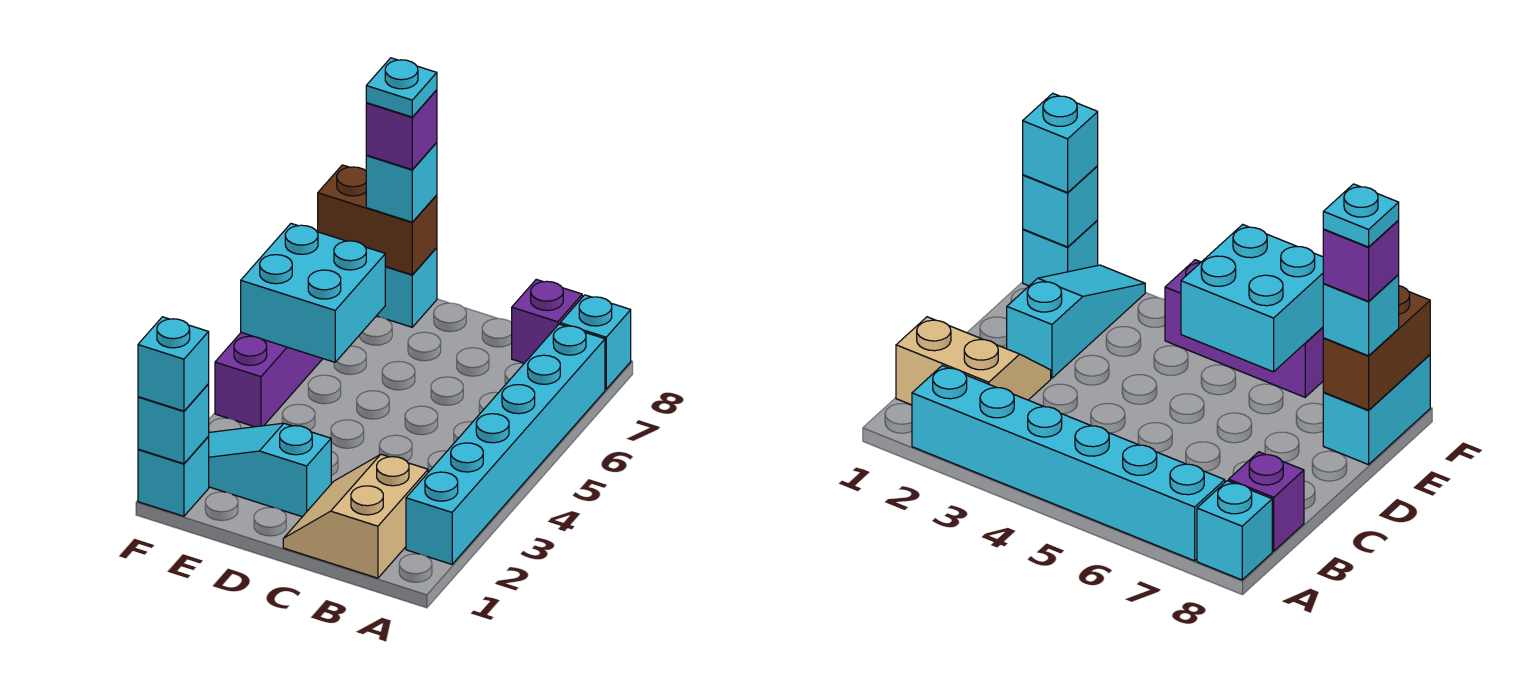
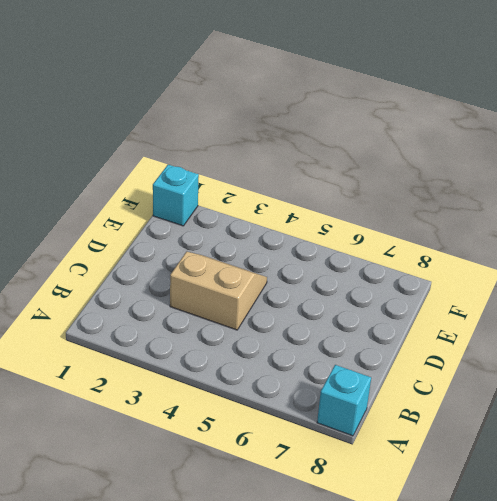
tan 2x2 slope [170,252,267,330] -> tan 2x2 slope moved to [283,454,428,578]
none -> cyan 1x6 brick [406,324,605,564]
none -> purple 1x1 brick [512,279,582,363]
none -> cyan 1x3 slope [208,423,331,517]

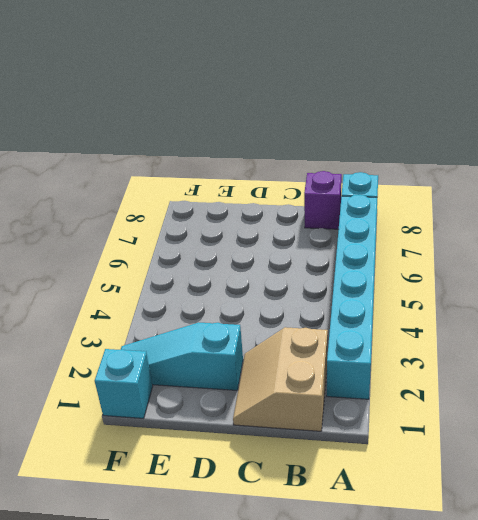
none -> cyan 1x2 brick [377,248,437,327]
none -> purple 1x3 brick [215,333,323,427]
none -> cyan 2x2 brick [241,224,385,362]

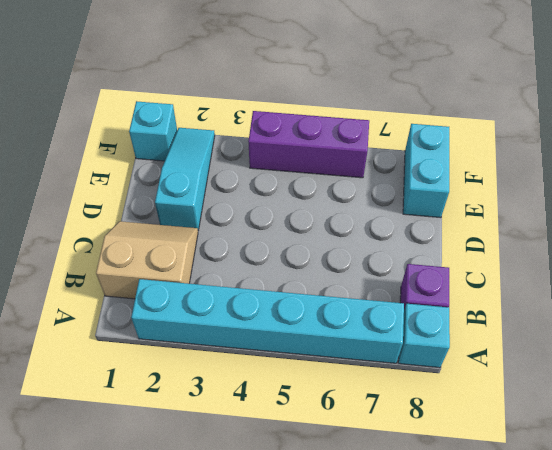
none -> cyan 2x2 brick [241,224,385,362]
none -> brown 1x2 brick [318,165,437,275]
none -> cyan 1x1 brick [138,384,209,464]

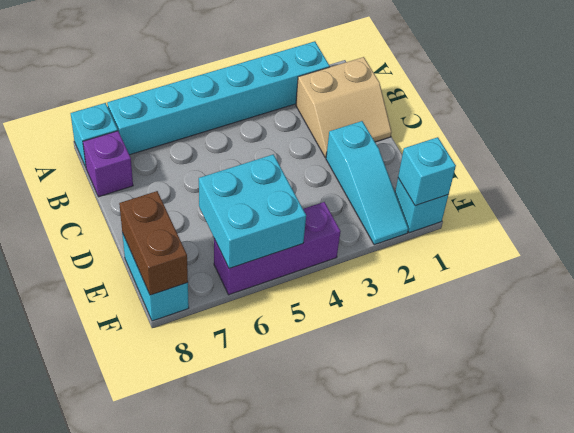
none -> cyan 1x1 brick [366,142,437,222]
none -> cyan 1x1 brick [138,317,209,411]
none -> purple 1x1 brick [366,90,437,170]

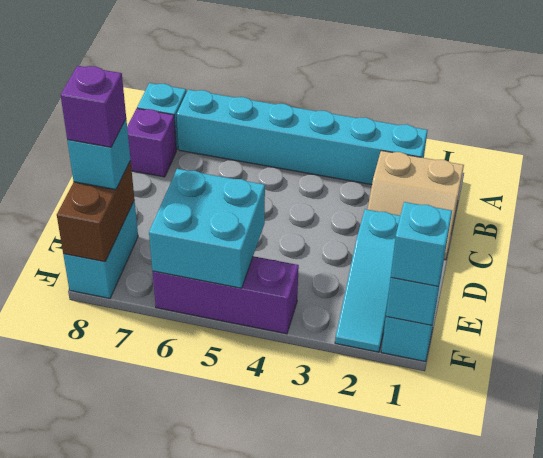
none -> cyan 1x1 plate [366,58,437,117]

